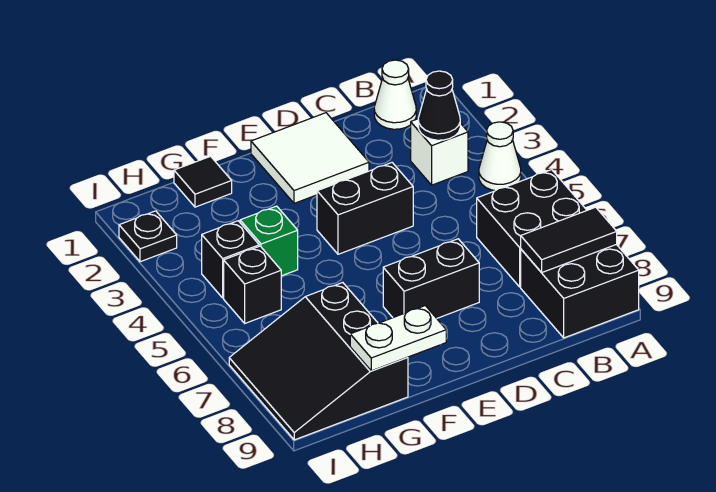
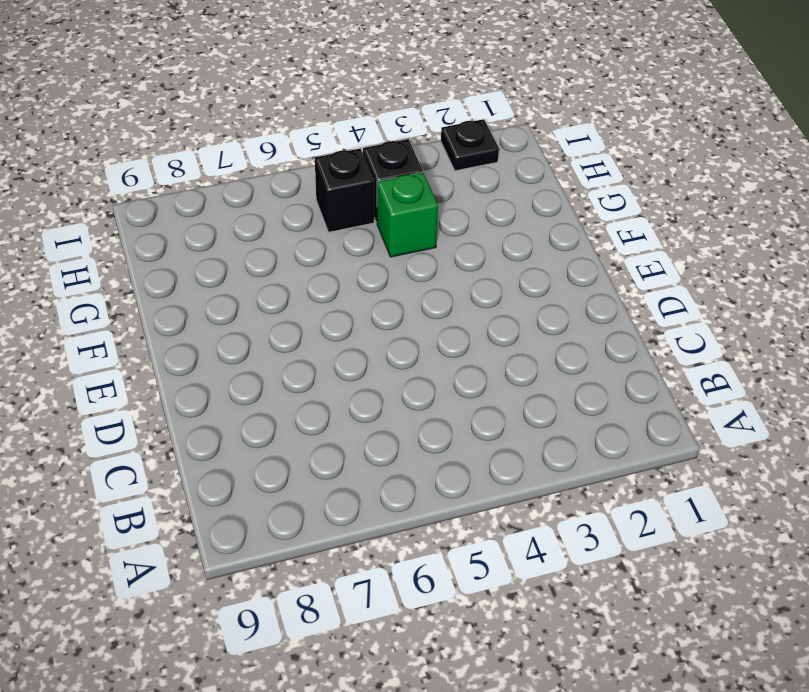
none -> white 1x1 cone [479,122,521,191]
none -> black 2x2 brick [477,170,587,287]
none -> black 2x2 brick [521,244,639,338]

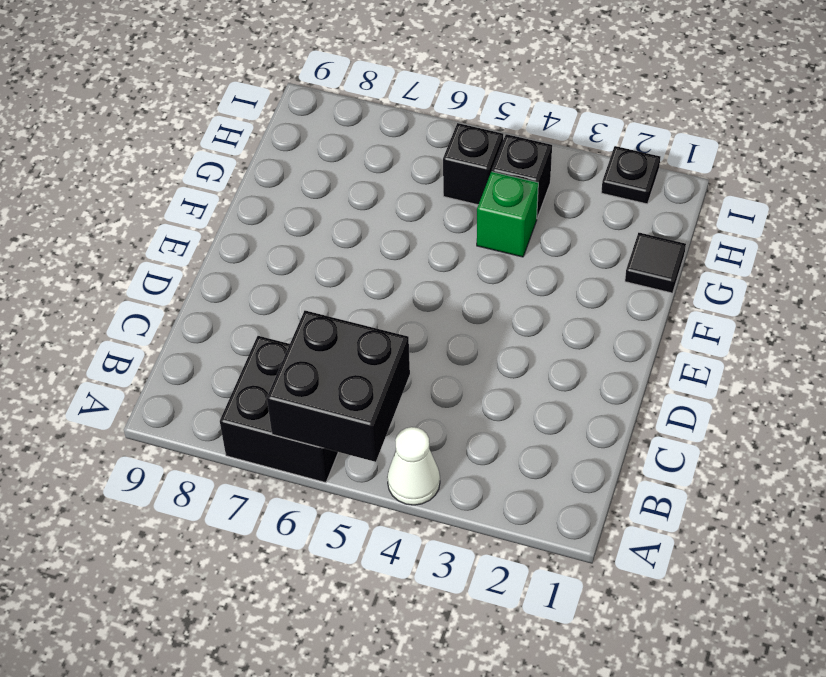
black 2x2 brick [267,311,410,462] -> black 2x2 brick moved to [521,244,639,338]
none -> white 1x1 cone [374,60,416,129]
none -> white 1x1 brick [411,119,468,185]
none -> white 2x2 tile [251,113,369,203]

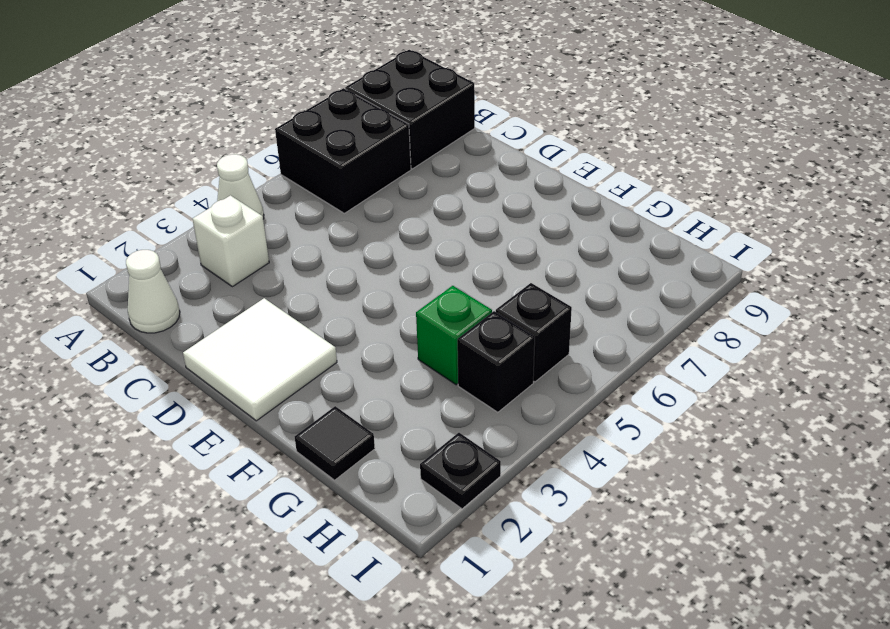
none -> black 1x2 brick [317,163,413,254]
none -> black 1x2 brick [383,239,479,318]
none -> black 3x3 slope [229,283,408,440]

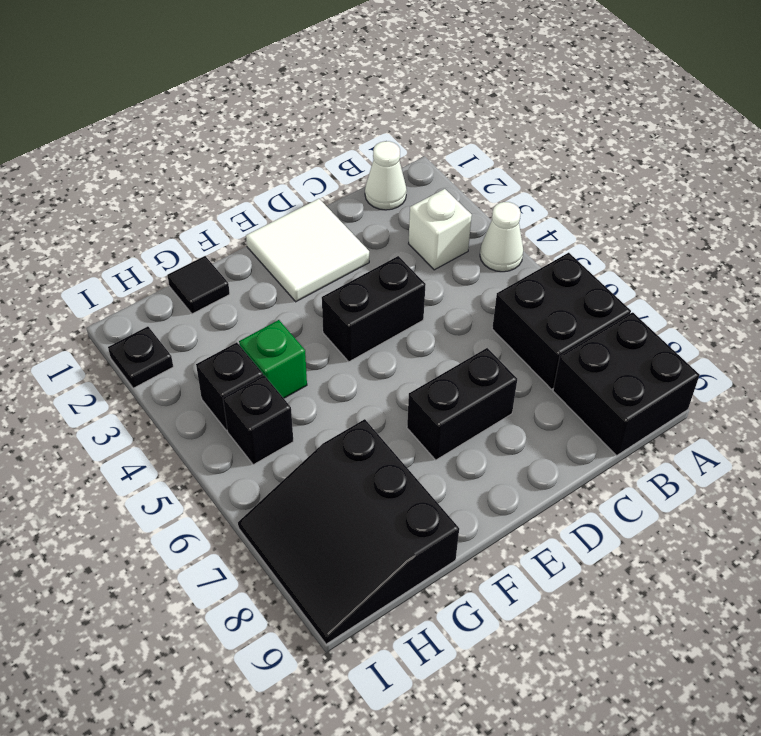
none -> black 1x2 tile [521,207,617,273]
none -> black 1x1 cone [418,71,460,140]
none -> white 1x2 plate [350,306,446,371]

